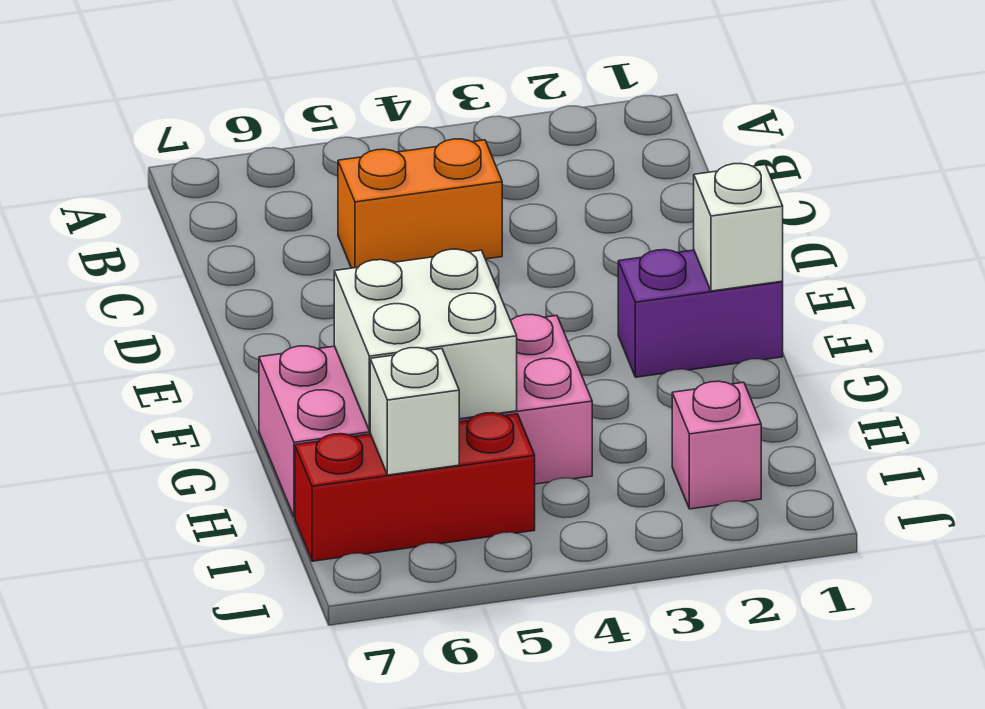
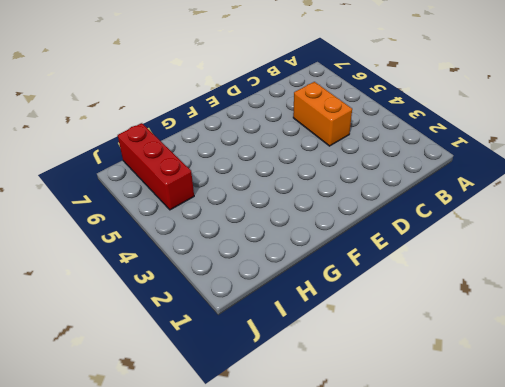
none -> purple 1x2 brick [618,250,783,377]
none -> pink 2x4 brick [259,315,592,517]

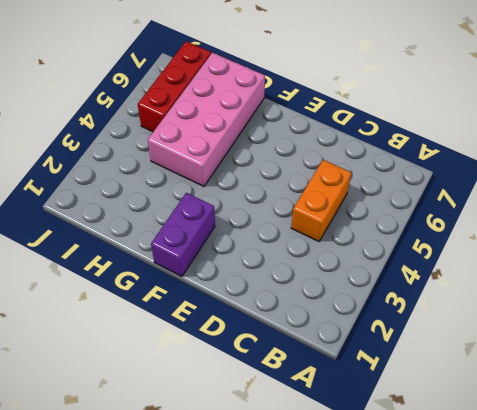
none -> pink 1x1 brick [672,381,761,509]
none -> white 1x1 brick [694,164,783,291]

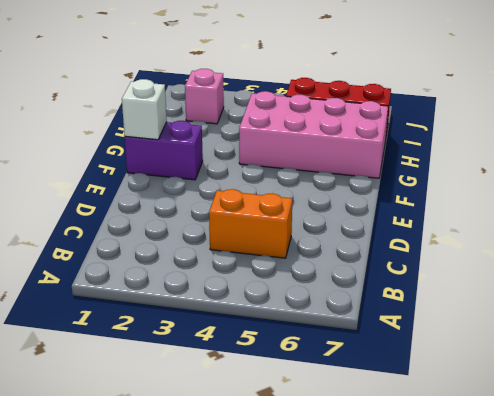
none -> white 2x2 brick [334,249,517,431]
none -> white 1x1 brick [370,348,459,475]

